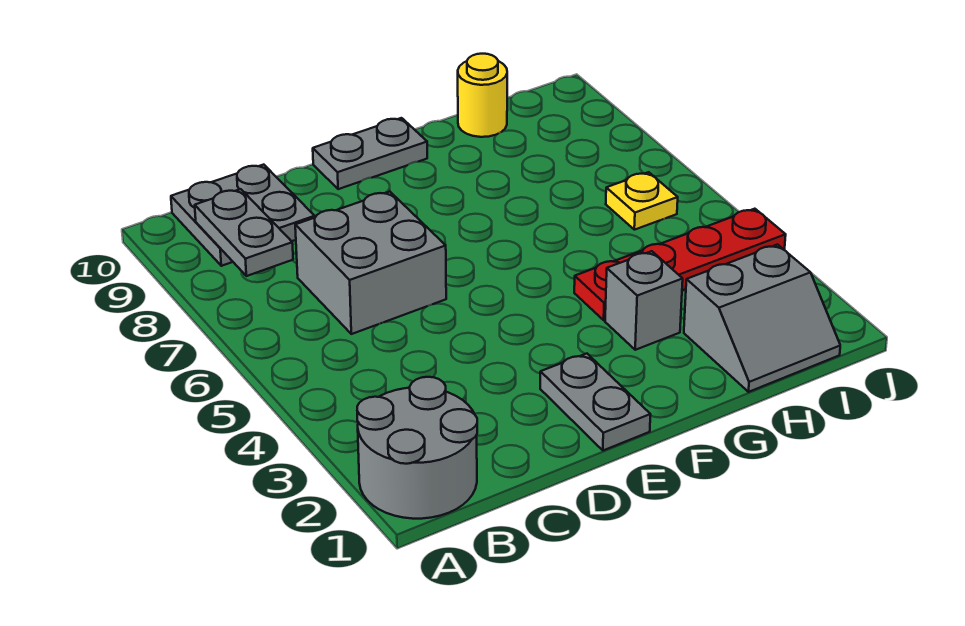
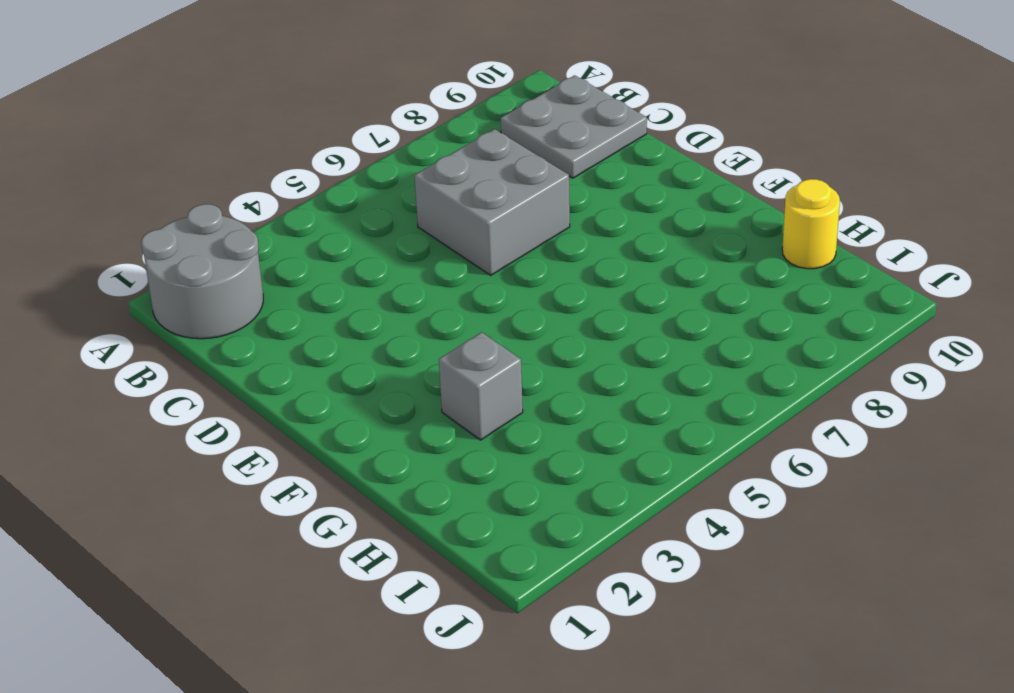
none -> grey 1x2 plate [540,354,651,450]
none -> grey 1x2 plate [313,118,427,189]

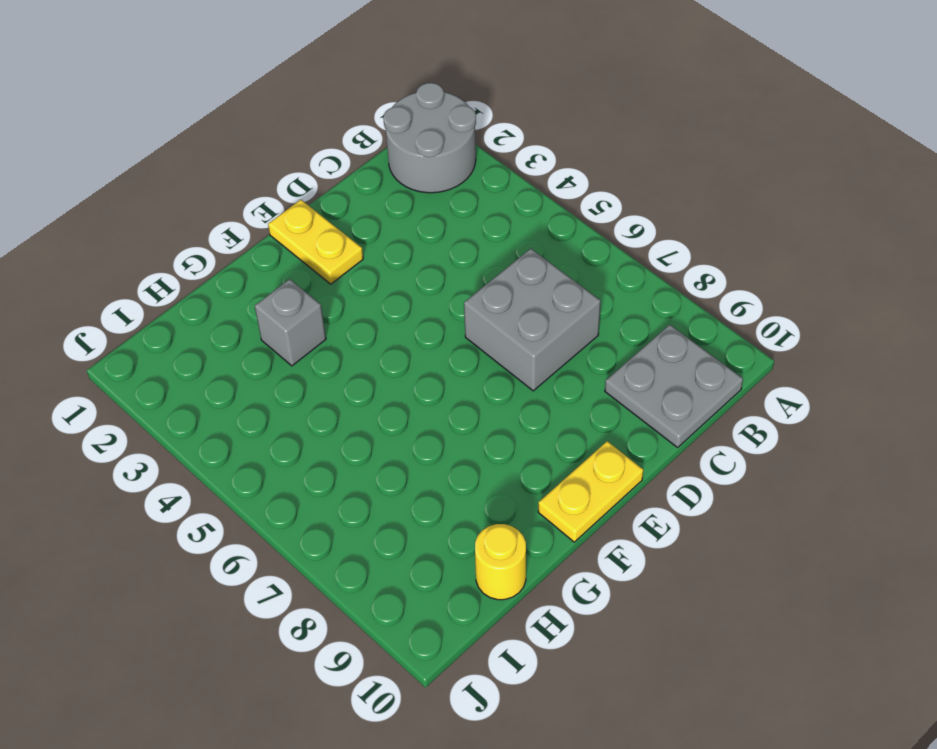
yellow 1x2 plate [268,200,363,284] -> grey 1x2 plate [540,354,651,450]
yellow 1x2 plate [538,441,643,542] -> grey 1x2 plate [313,118,427,189]
none -> red 1x4 plate [574,209,786,320]
none -> grey 2x2 slope [684,245,840,392]

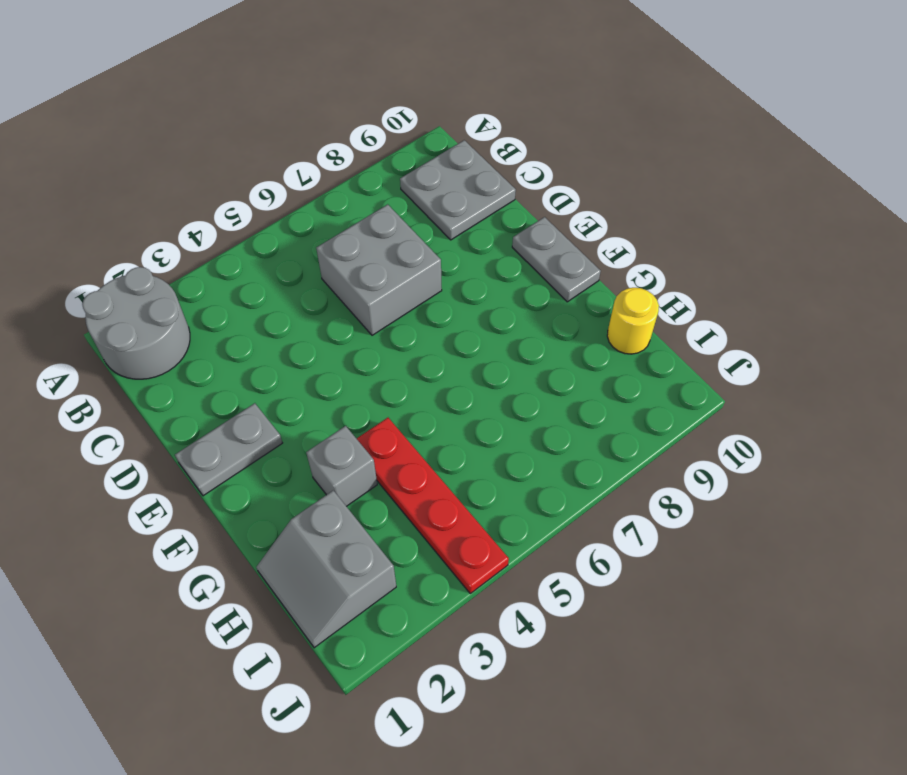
none -> yellow 1x1 plate [606,172,678,230]
none -> grey 1x2 plate [195,189,293,276]

